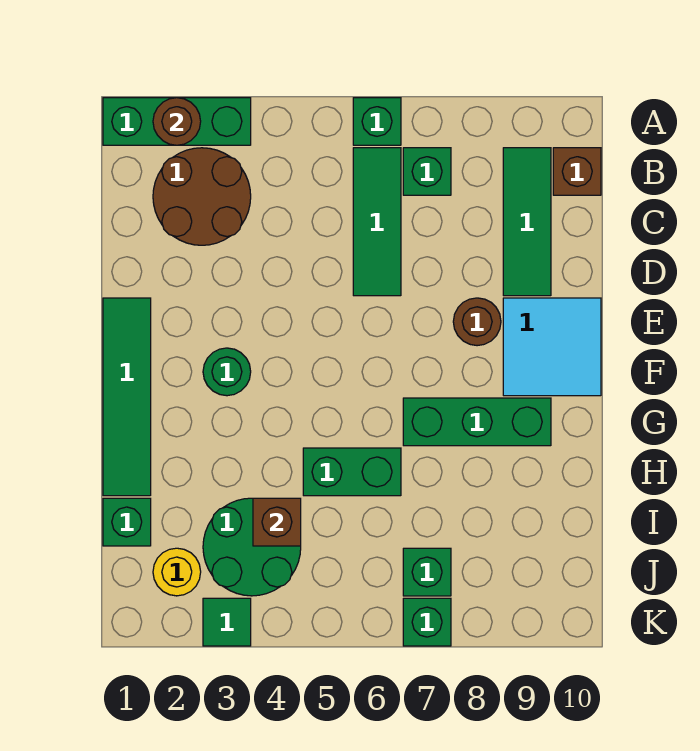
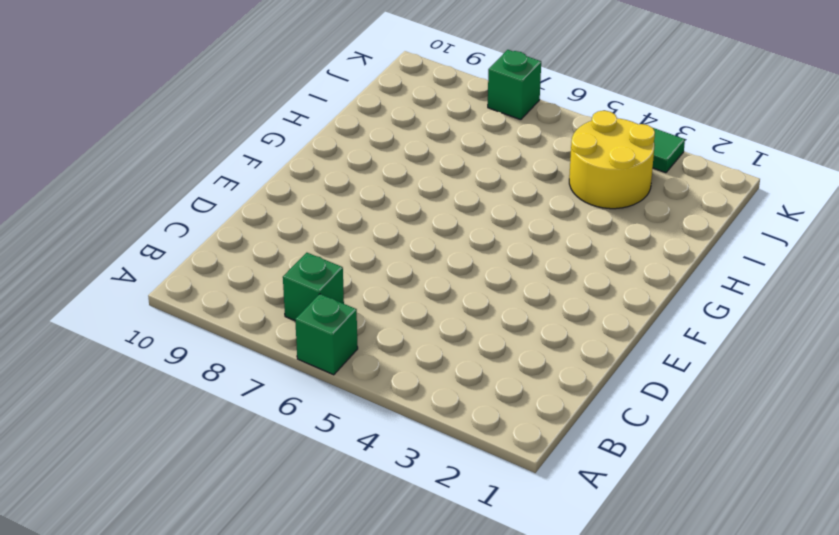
yellow 2x2 round brick [569,111,655,209] -> green 2x2 round brick [203,498,301,596]
none -> green 1x3 brick [103,98,251,145]
none -> brown 2x2 round brick [153,148,251,245]
none -> green 1x3 tile [353,148,401,296]

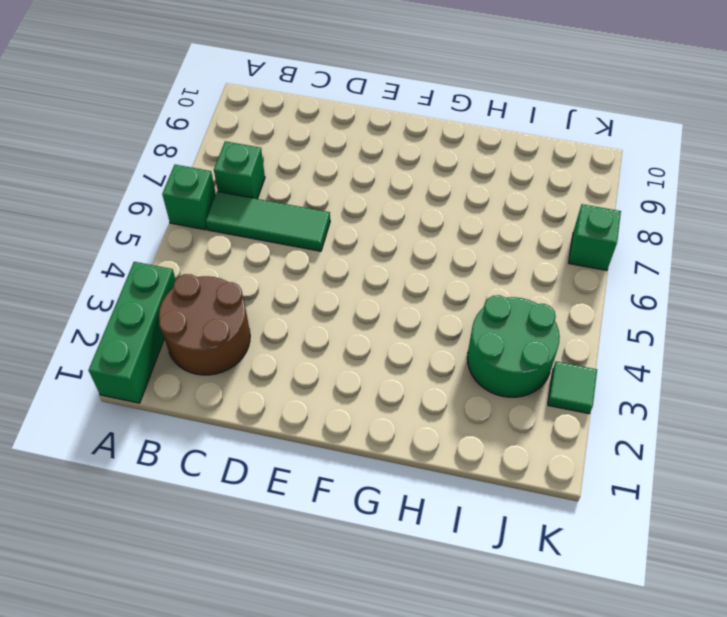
none -> green 1x3 tile [503,148,551,296]
none -> brown 1x1 brick [553,148,601,195]
none -> green 1x4 tile [103,298,151,496]

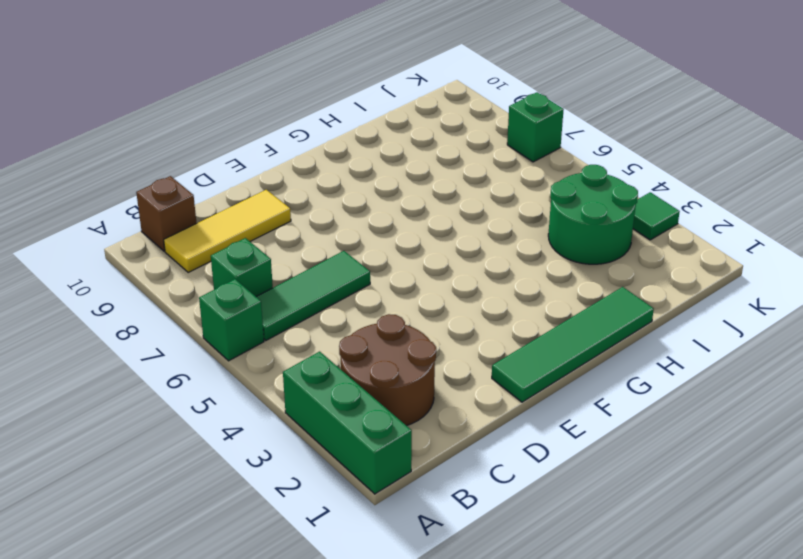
yellow 1x3 tile [164,190,291,272] -> green 1x3 tile [503,148,551,296]
none -> brown 1x1 round brick [453,298,501,346]
none -> cyan 2x2 tile [503,298,601,396]
none -> green 1x1 round brick [203,348,251,396]

